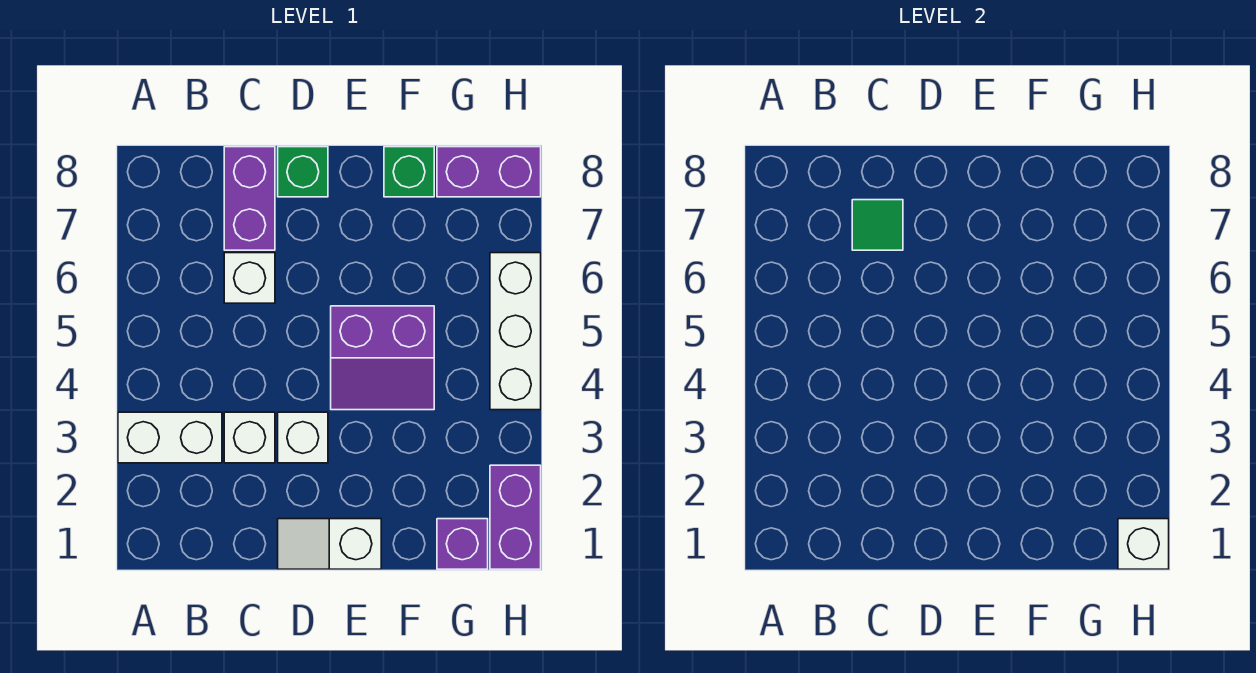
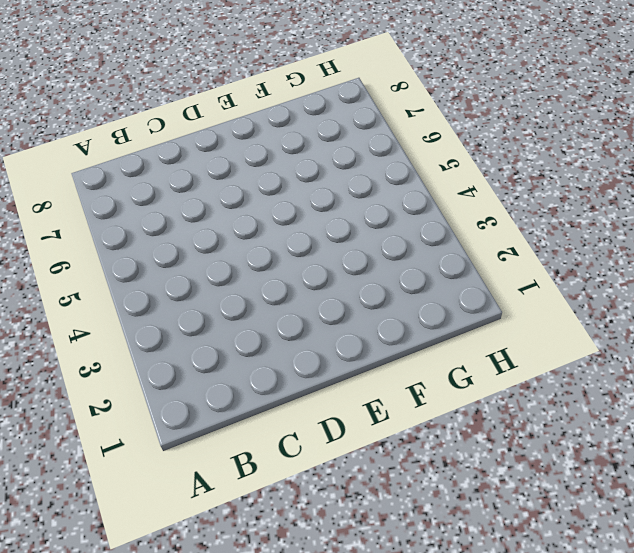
none -> white 1x2 brick [118,412,222,463]
none -> white 1x1 brick [224,412,275,463]
none -> white 1x1 brick [224,253,275,303]

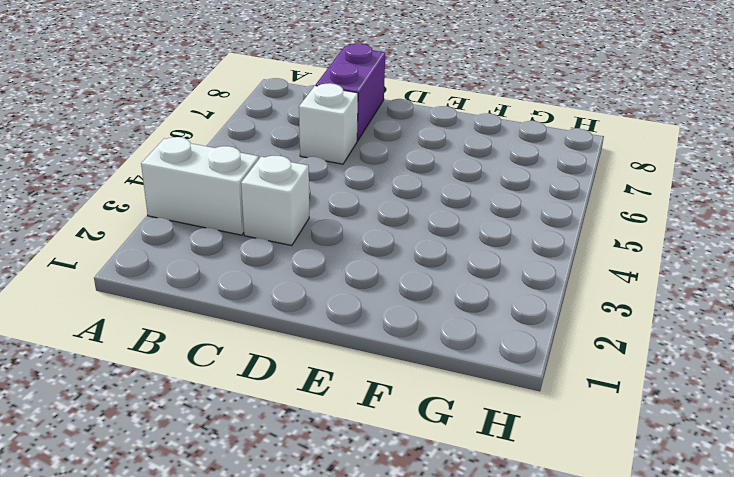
none -> white 1x2 slope [278,519,381,569]
none -> white 1x1 brick [278,412,328,463]
none -> green 1x1 brick [278,147,328,197]

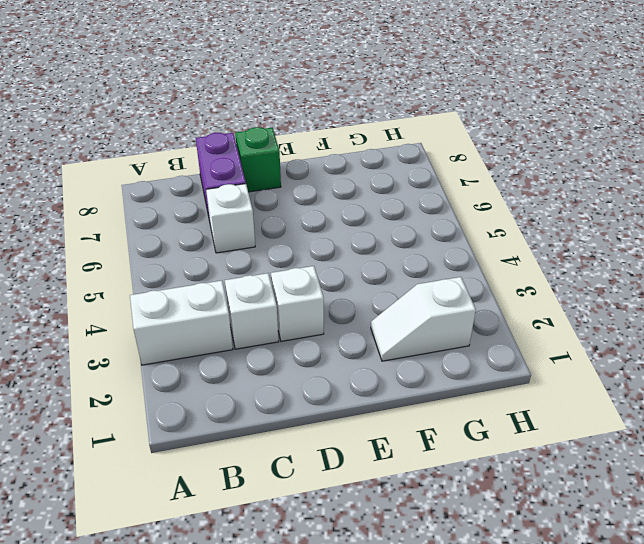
white 1x2 slope [371,277,476,361] -> white 1x2 slope moved to [278,519,381,569]
none -> purple 2x2 slope [331,306,434,410]
none -> green 1x1 brick [384,147,434,197]
none -> purple 1x1 brick [437,519,488,569]

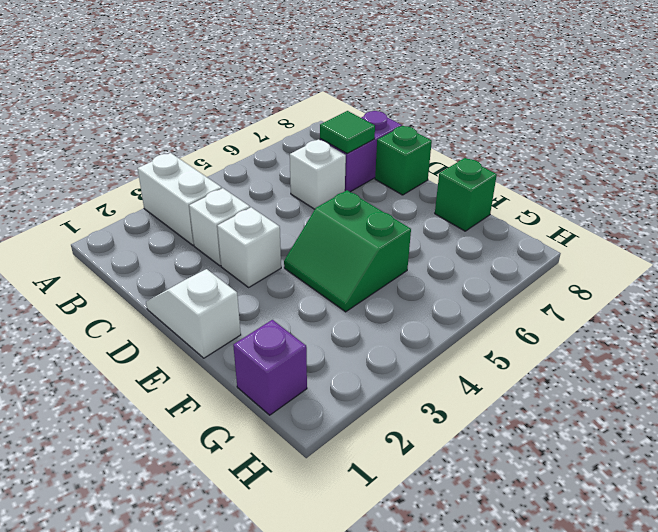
green 2x2 slope [284,190,411,312] -> purple 2x2 slope [331,306,434,410]
none -> purple 1x2 brick [437,147,541,197]
none -> purple 1x2 brick [490,465,541,569]
none -> white 1x3 brick [490,253,541,410]

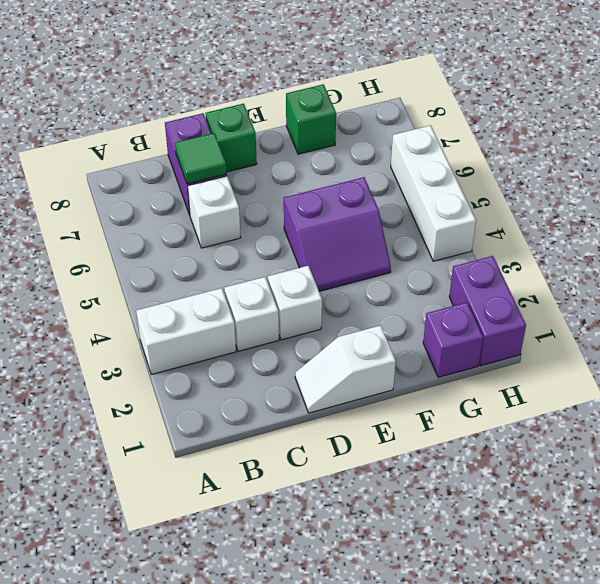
none -> purple 1x2 brick [437,147,541,197]
none -> white 1x1 brick [1118,519,1169,569]

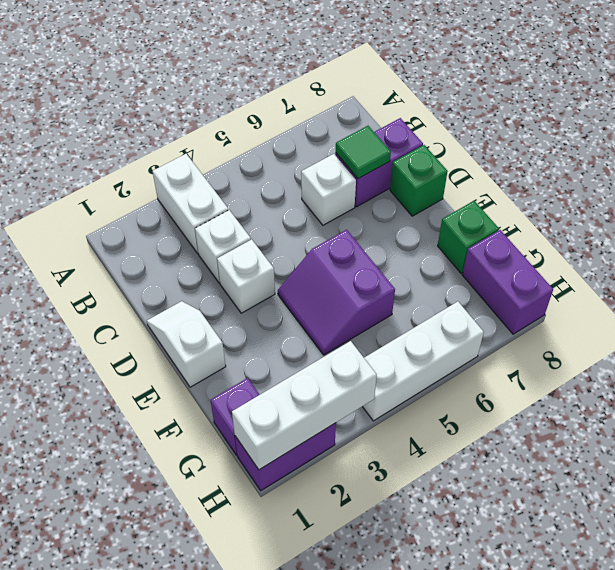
white 1x3 brick [232,341,377,470] -> white 1x1 brick [1118,519,1169,569]

